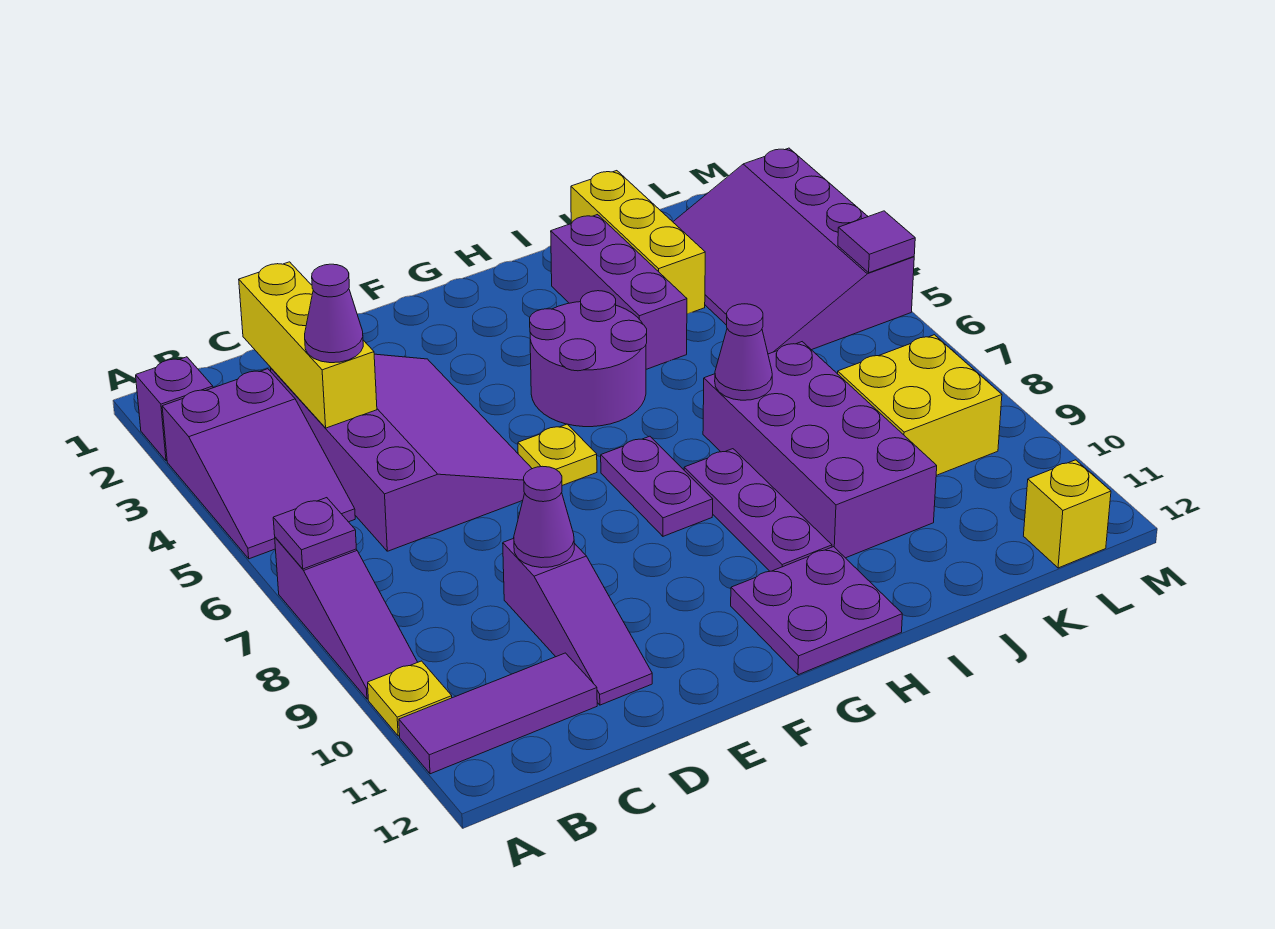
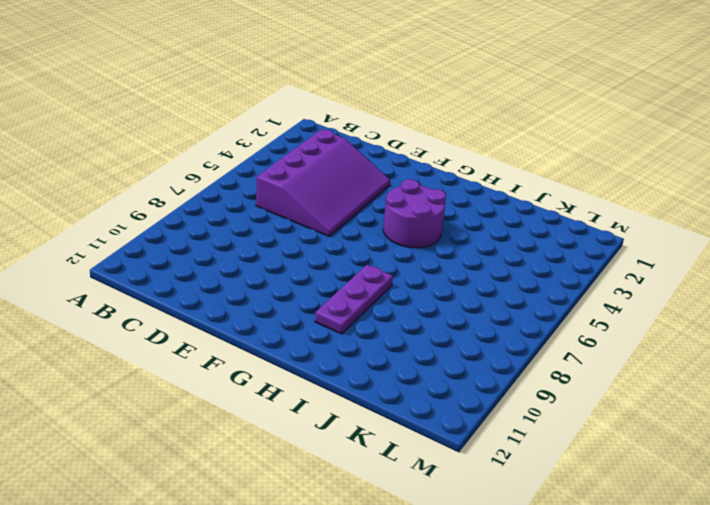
none -> purple 1x1 brick [136,357,213,461]
none -> purple 2x3 slope [162,369,355,559]
none -> purple 1x3 slope [275,537,418,699]

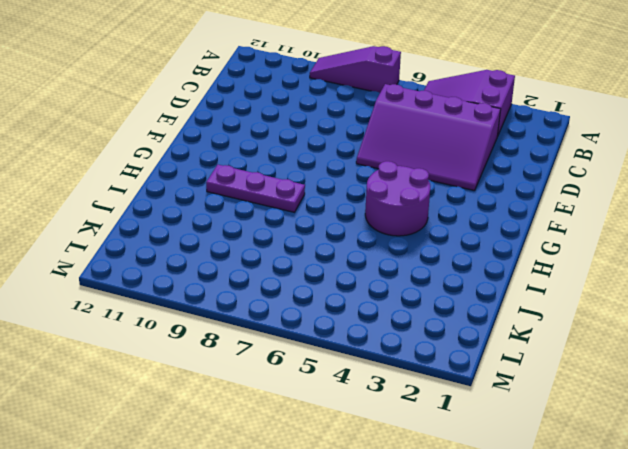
none -> purple 1x1 brick [136,357,213,461]
none -> yellow 1x1 plate [368,661,452,736]
none -> purple 1x3 tile [399,653,597,774]

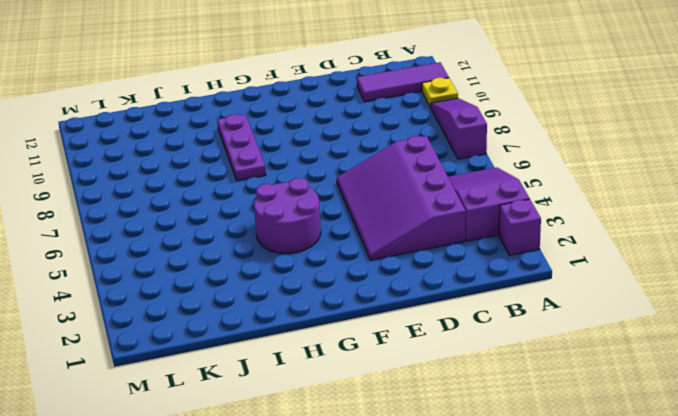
none -> purple 1x3 slope [503,538,652,705]
none -> yellow 1x1 plate [518,424,597,486]
none -> purple 1x2 plate [601,436,713,536]

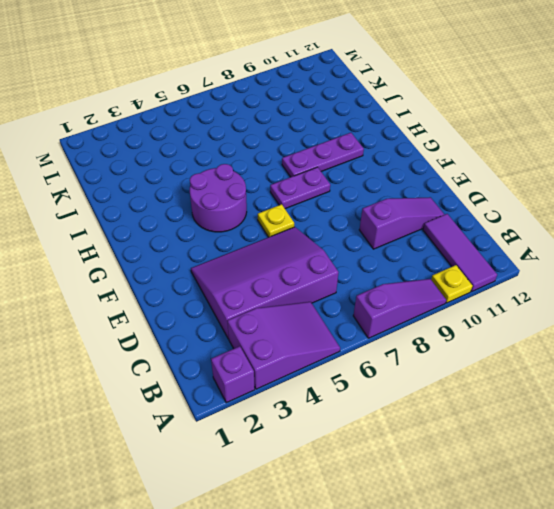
none -> purple 2x2 plate [731,547,902,675]
none -> purple 1x3 brick [551,215,687,369]
none -> purple 2x4 brick [703,342,937,558]

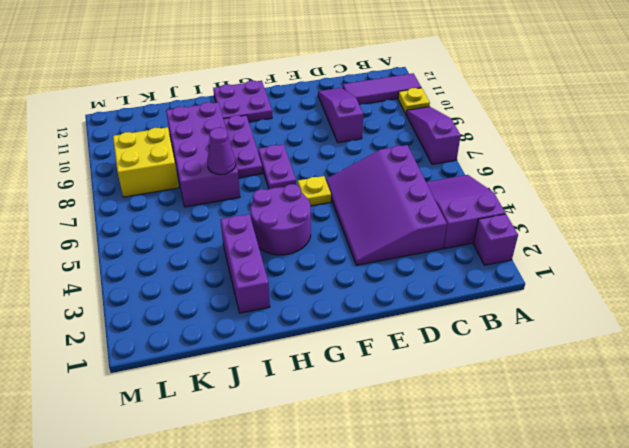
none -> yellow 1x3 brick [571,171,705,314]
none -> purple 3x4 slope [673,148,914,354]
none -> yellow 1x1 brick [1024,460,1111,568]

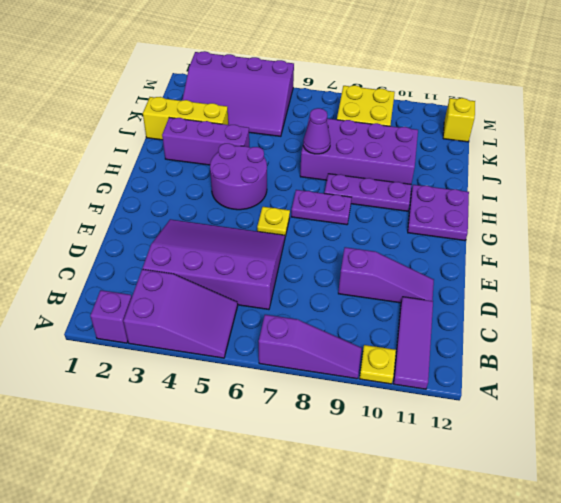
none -> purple 1x1 plate [273,498,356,569]
none -> yellow 1x3 brick [239,262,377,428]
none -> purple 1x1 cone [514,466,574,568]

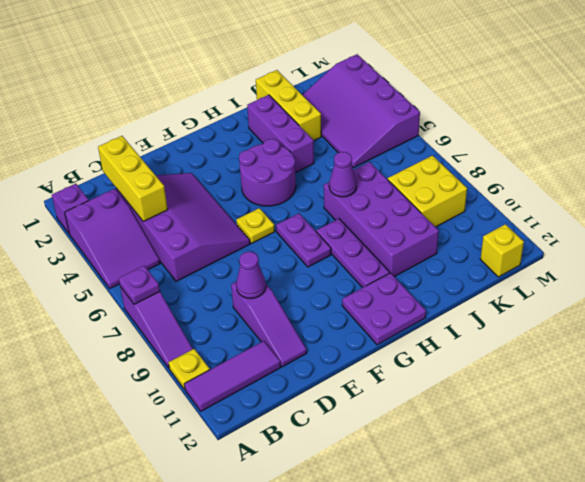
none -> purple 1x1 tile [838,211,915,273]
none -> purple 1x1 cone [305,264,363,363]

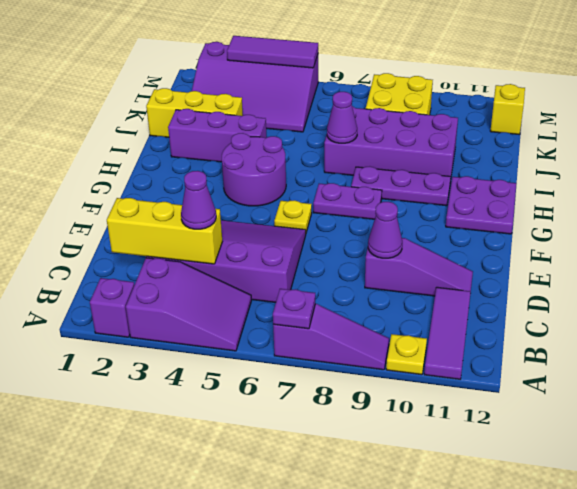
purple 1x3 tile [227,36,318,68] -> purple 1x1 tile [838,211,915,273]

